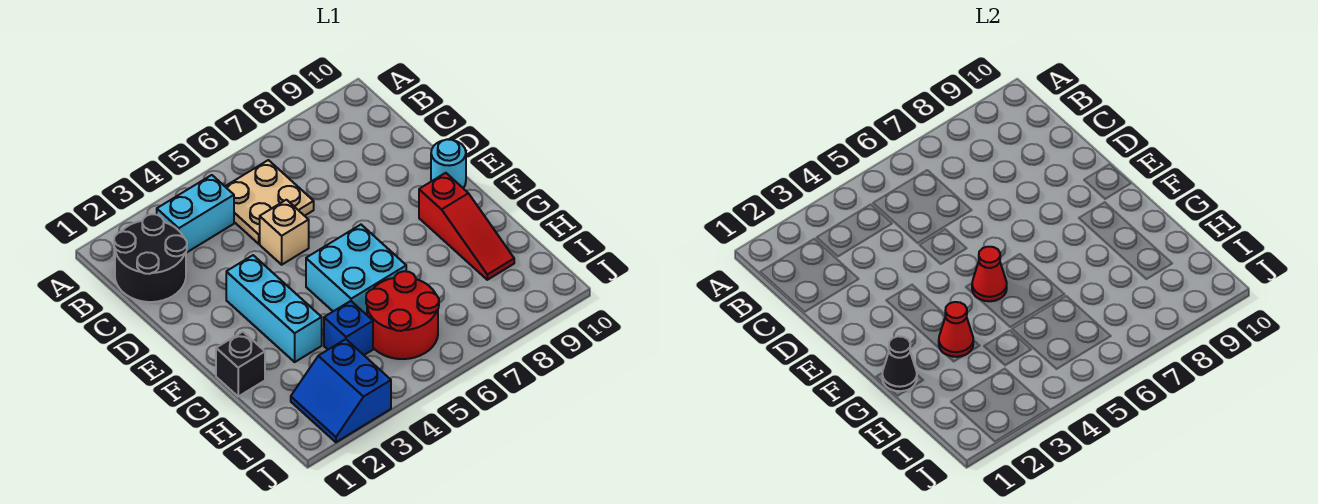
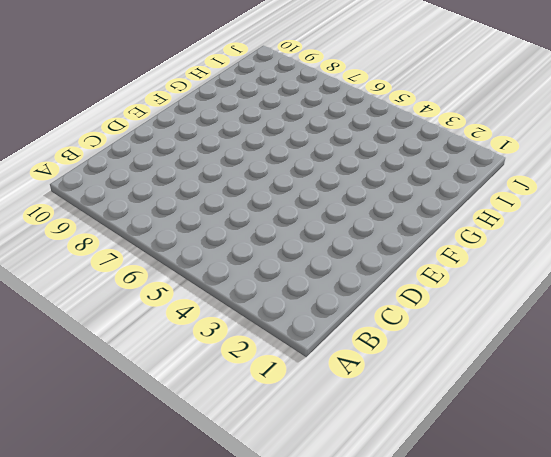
none -> black 2x2 round brick [114,214,187,302]
none -> cyan 1x2 brick [157,175,234,253]
none -> tan 2x2 plate [225,160,314,244]

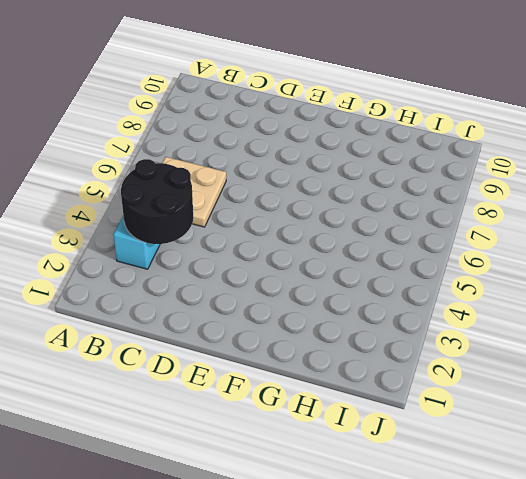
black 2x2 round brick [121,159,193,244] -> black 2x2 round brick moved to [114,214,187,302]
none -> tan 1x1 brick [260,200,309,265]
none -> cyan 1x3 brick [226,255,322,362]
none -> cyan 1x1 round brick [431,139,466,188]

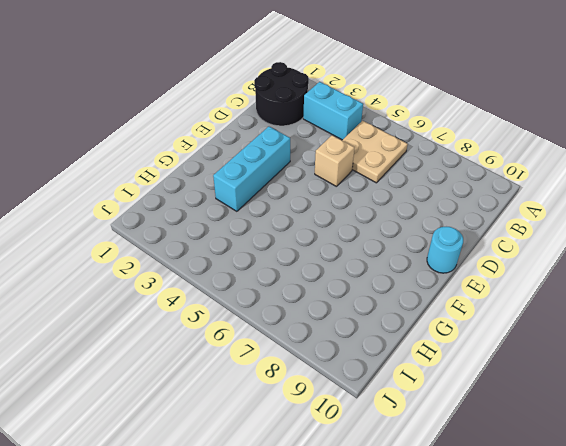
none -> cyan 2x2 brick [306,225,406,315]
none -> red 1x3 slope [419,173,514,280]
none -> black 1x1 brick [216,332,265,396]

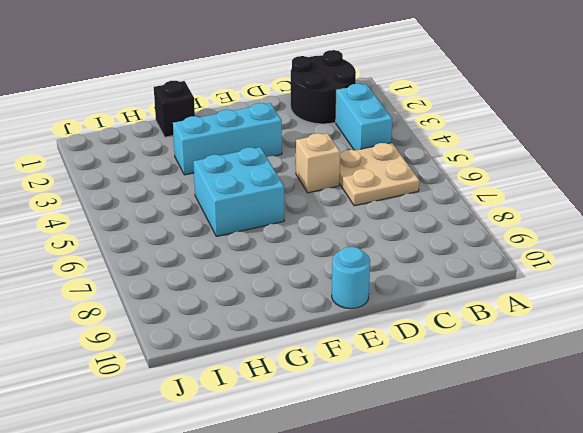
none -> red 1x3 slope [419,173,514,280]
none -> blue 1x1 brick [324,301,373,355]
none -> red 2x2 round brick [366,271,439,359]

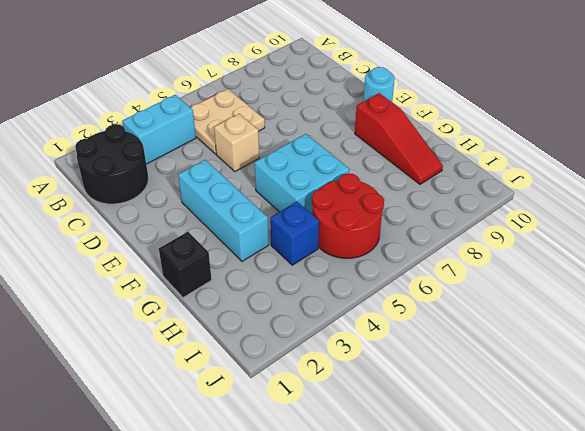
none -> blue 2x2 slope [291,339,391,442]
none -> red 1x1 cone [972,247,1007,301]
none -> black 1x1 cone [882,336,917,391]

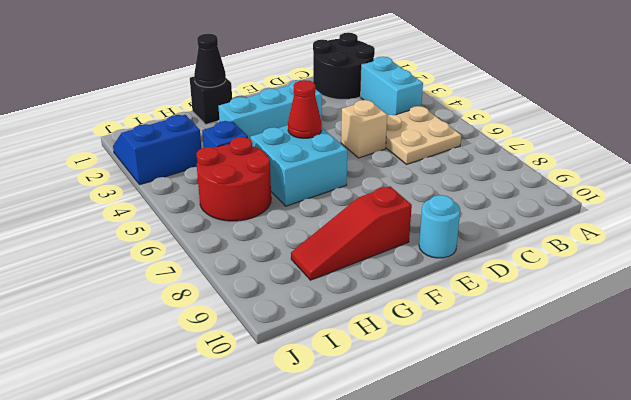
none -> red 1x1 cone [939,302,973,357]

